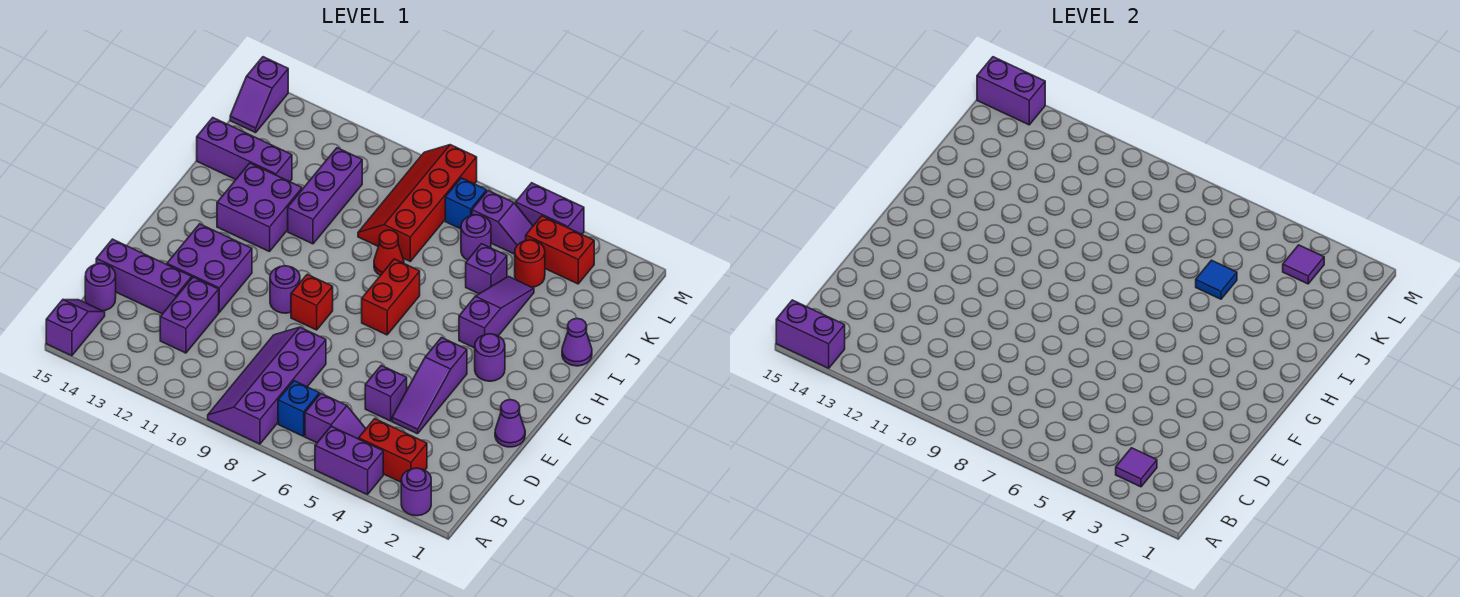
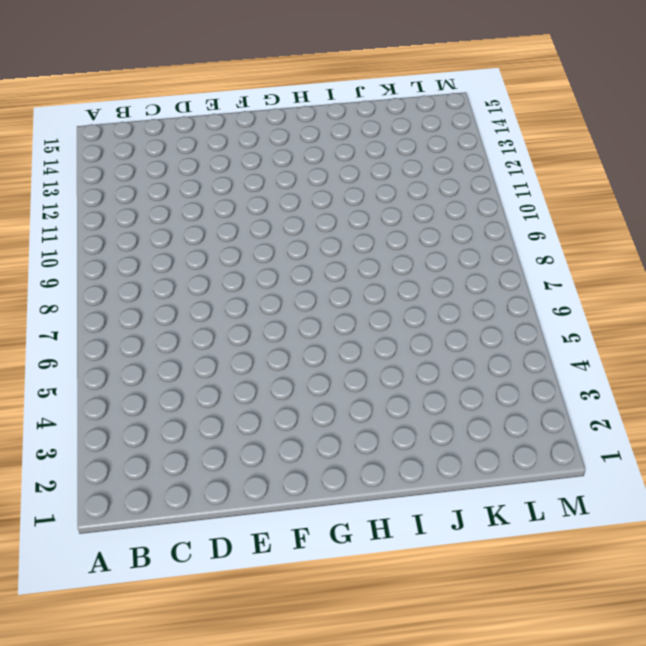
none -> purple 1x1 round brick [401,468,431,516]
none -> purple 1x2 brick [315,426,383,495]
none -> purple 2x4 slope [208,327,326,444]
none -> purple 1x2 slope [46,299,105,356]

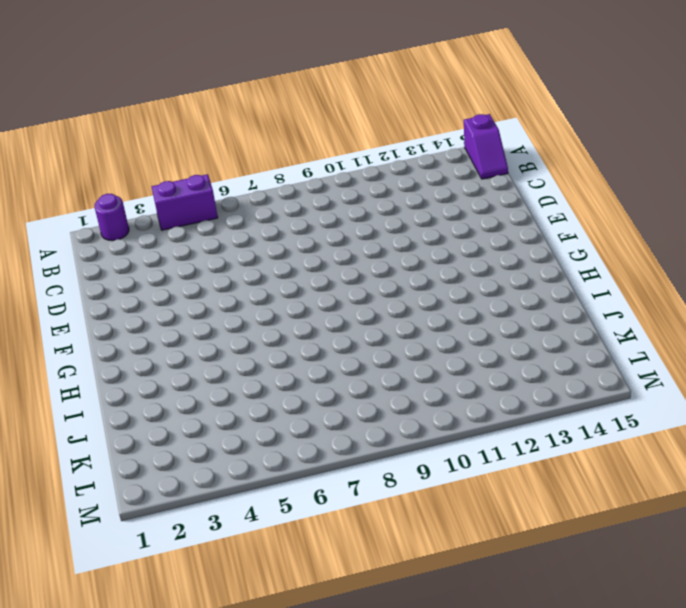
none -> purple 2x4 slope [208,327,326,444]
none -> red 1x2 brick [359,419,427,482]
none -> purple 1x2 slope [305,394,366,443]
none -> blue 1x1 brick [278,381,320,436]

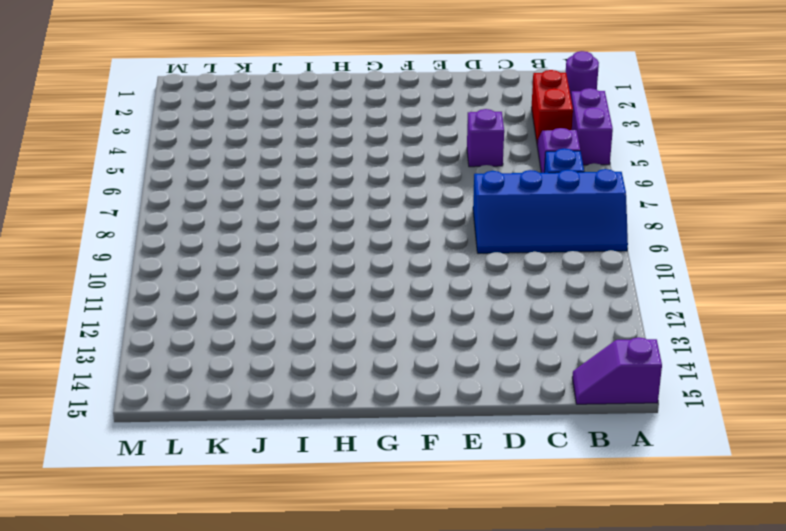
blue 2x4 slope [473,169,628,253] -> purple 2x4 slope [208,327,326,444]
none -> purple 1x2 brick [160,277,219,353]
none -> purple 1x1 round brick [85,264,116,311]
none -> purple 1x3 slope [392,338,467,434]
none -> purple 1x3 brick [96,239,192,314]

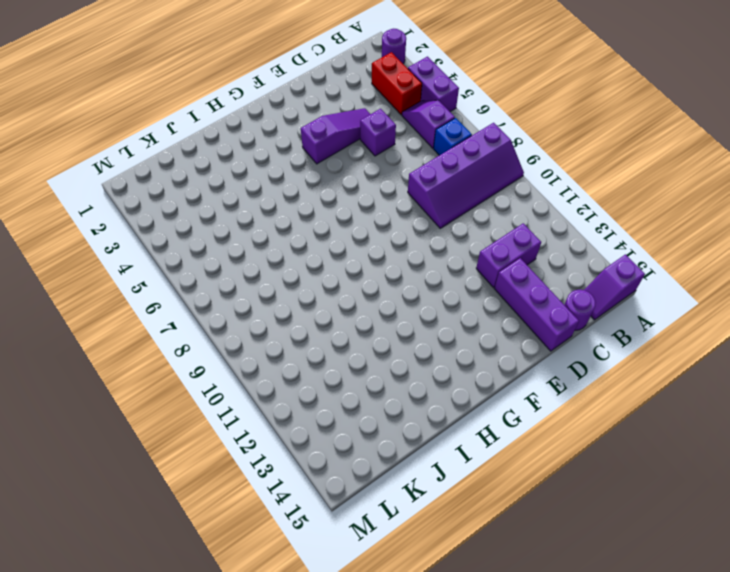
none -> purple 1x1 cone [495,399,525,447]
none -> purple 2x2 brick [167,224,252,312]
none -> red 1x1 brick [291,274,333,330]
none -> purple 1x1 round brick [270,266,300,313]

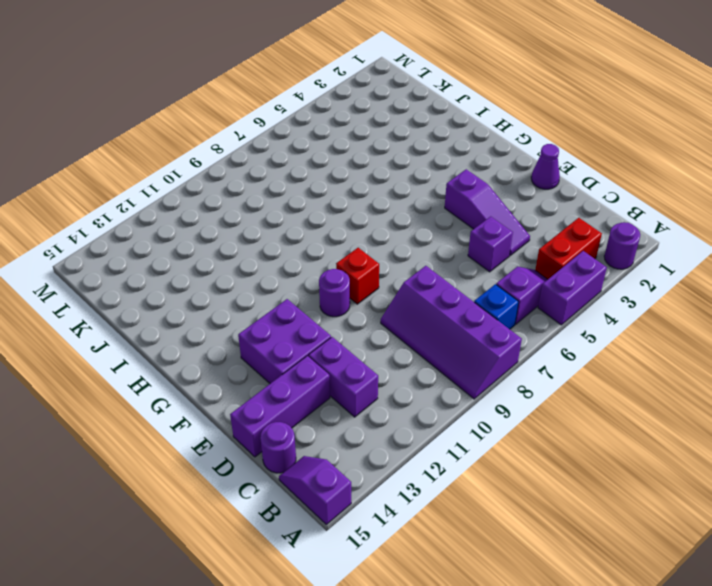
none -> purple 1x1 round brick [475,334,505,381]
none -> red 1x2 brick [362,259,420,335]
none -> purple 1x3 slope [459,276,534,348]
none -> purple 2x2 brick [217,163,302,252]

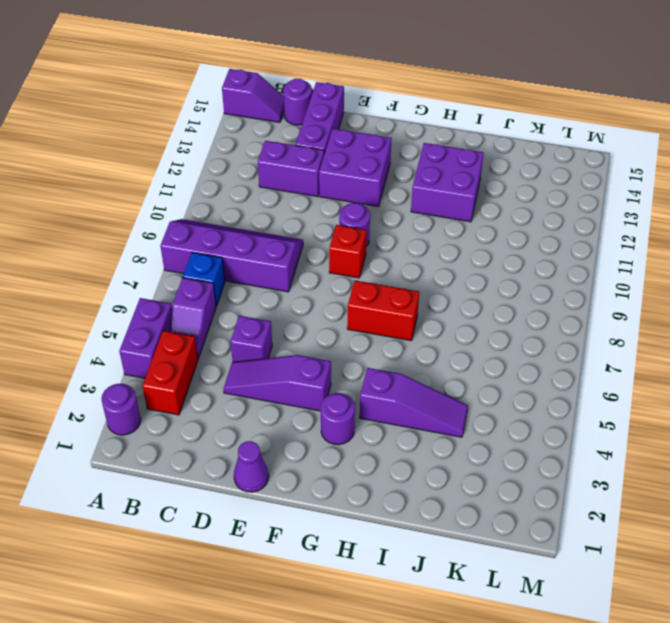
none -> purple 1x1 cone [562,318,592,366]
none -> red 1x1 cone [374,230,404,275]
none -> purple 1x3 brick [288,148,362,244]
none -> purple 1x1 brick [466,244,507,294]

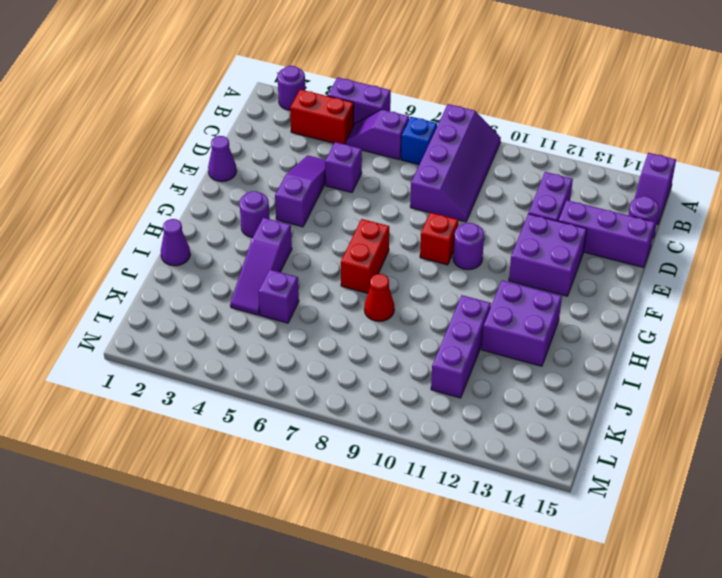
none -> red 2x4 slope [358,145,477,261]
none -> purple 1x3 brick [197,118,292,182]
none -> red 1x1 round brick [515,240,545,287]
none -> purple 1x1 round brick [461,215,491,260]

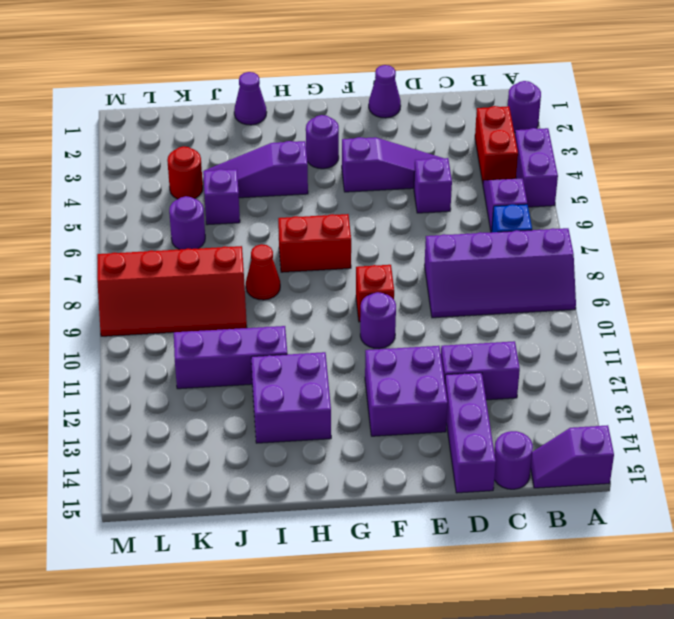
none -> purple 1x3 brick [197,118,292,182]
none -> red 1x2 brick [526,216,594,284]
none -> purple 1x2 slope [472,191,533,254]
none -> blue 1x1 brick [445,178,487,229]

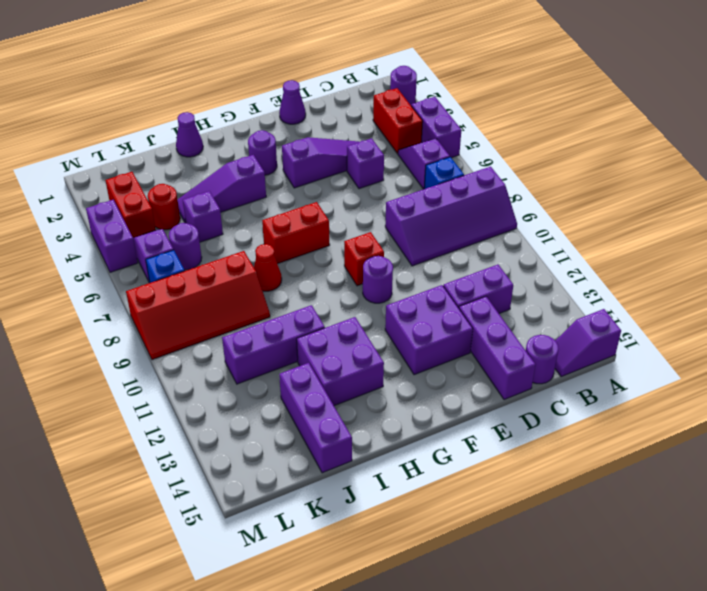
none -> purple 1x2 slope [230,57,288,133]
none -> purple 1x2 brick [776,300,845,368]
none -> purple 1x1 tile [1116,448,1157,487]
none -> blue 1x1 tile [1196,260,1237,299]

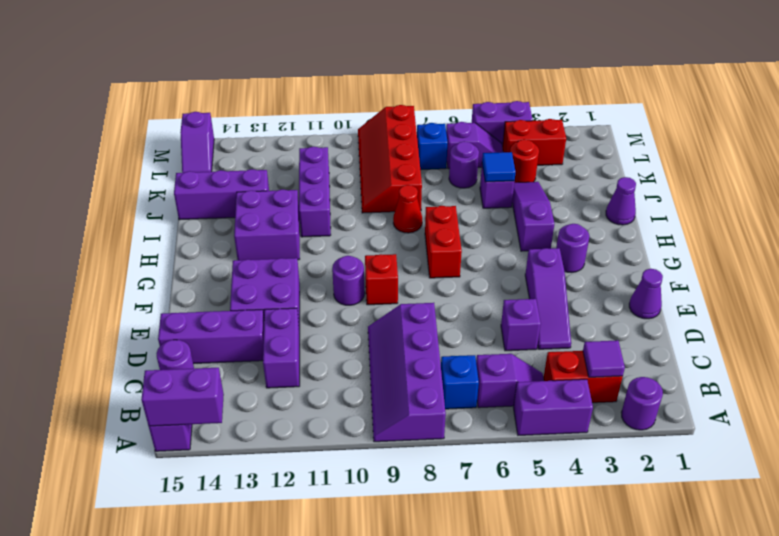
none -> purple 1x1 tile [1283,245,1324,284]
none -> purple 1x2 brick [977,57,1045,125]

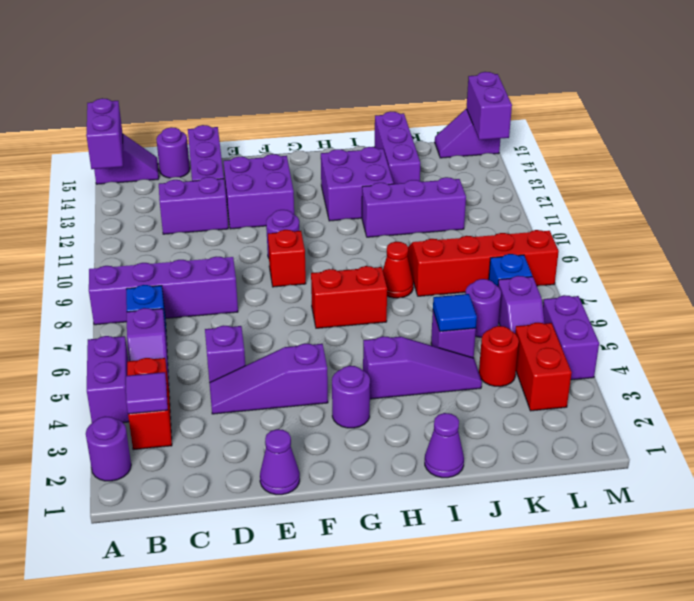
none -> purple 1x1 tile [1283,245,1324,284]

